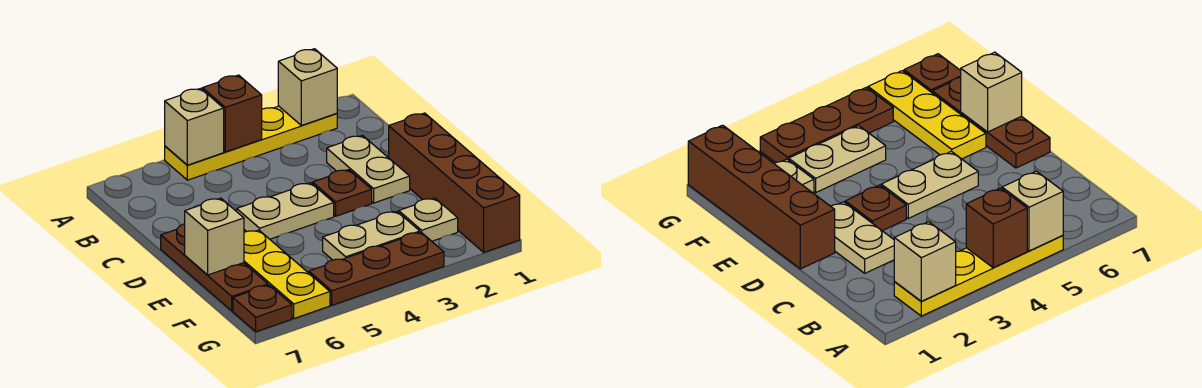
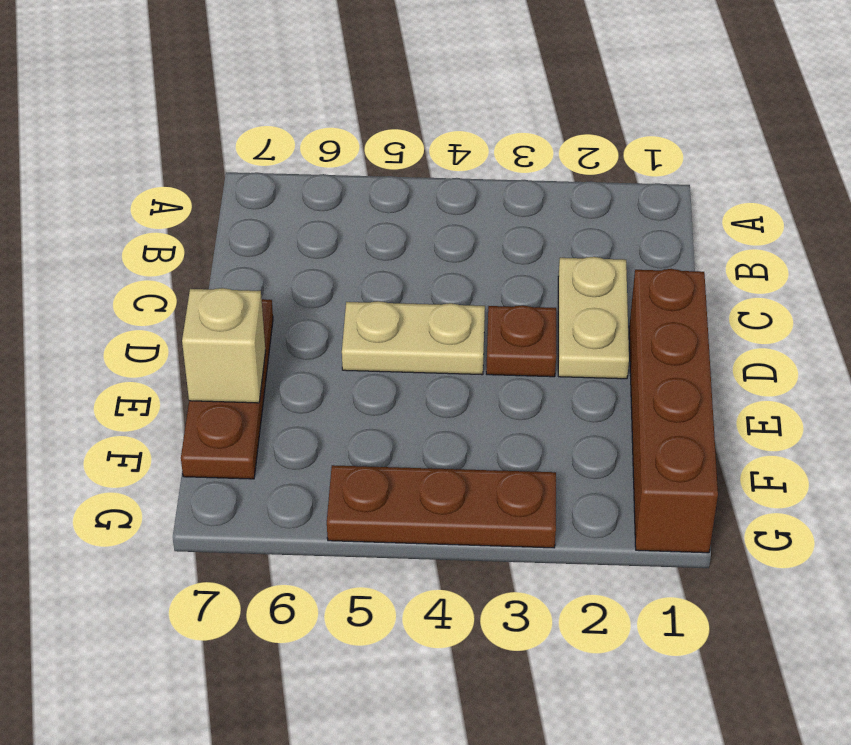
none -> yellow 1x4 plate [165,106,337,180]
none -> yellow 1x3 plate [244,230,330,318]
none -> tan 1x1 plate [399,198,458,241]

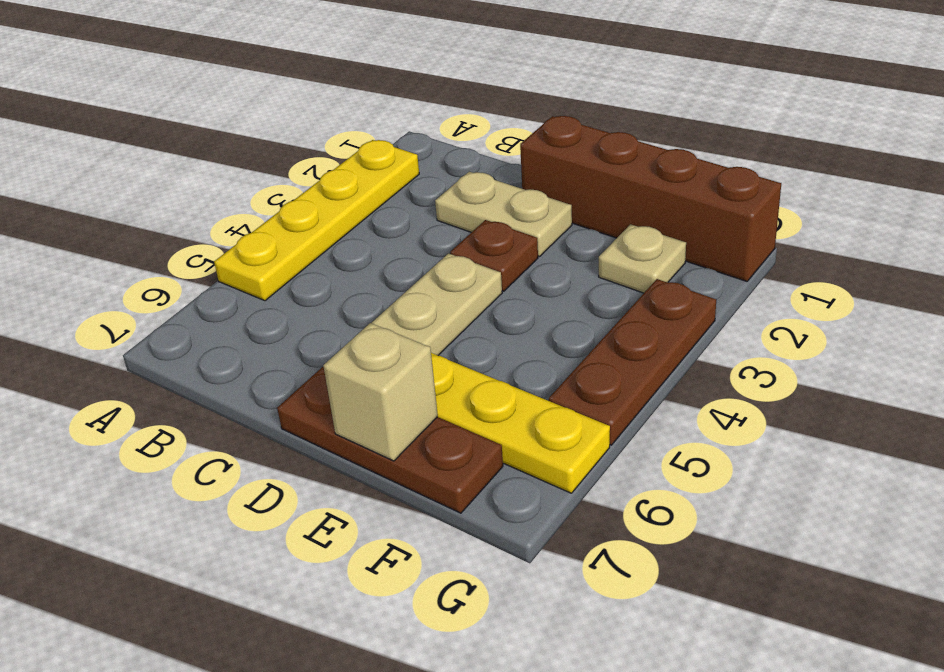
none -> tan 1x2 plate [323,211,420,260]
none -> brown 1x1 plate [233,285,292,332]
none -> tan 1x1 brick [278,49,337,125]

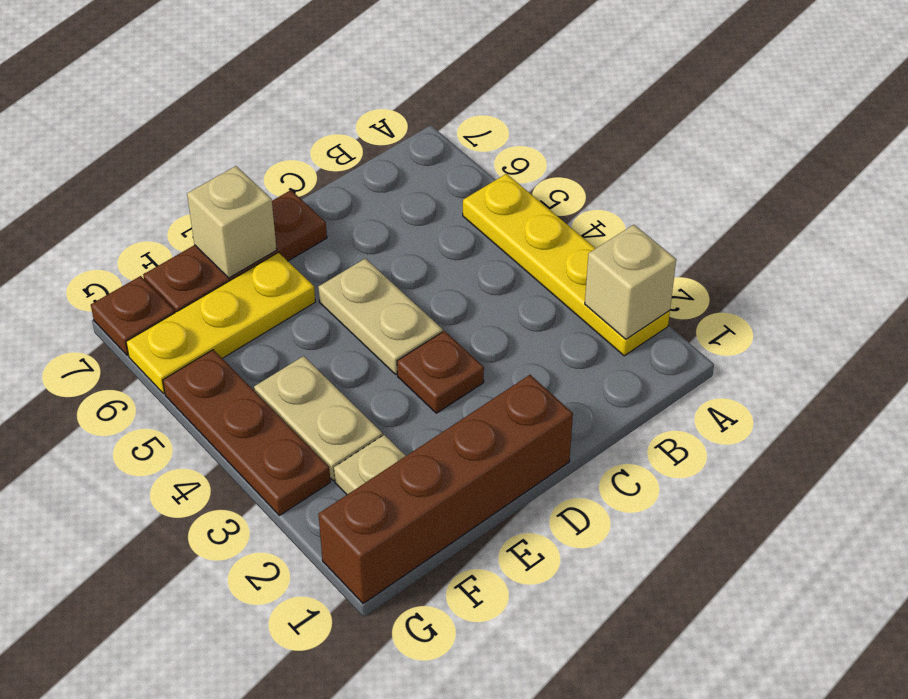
none -> tan 1x2 plate [327,136,410,203]
none -> brown 1x1 brick [202,75,262,152]
none -> tan 1x1 brick [165,88,224,165]

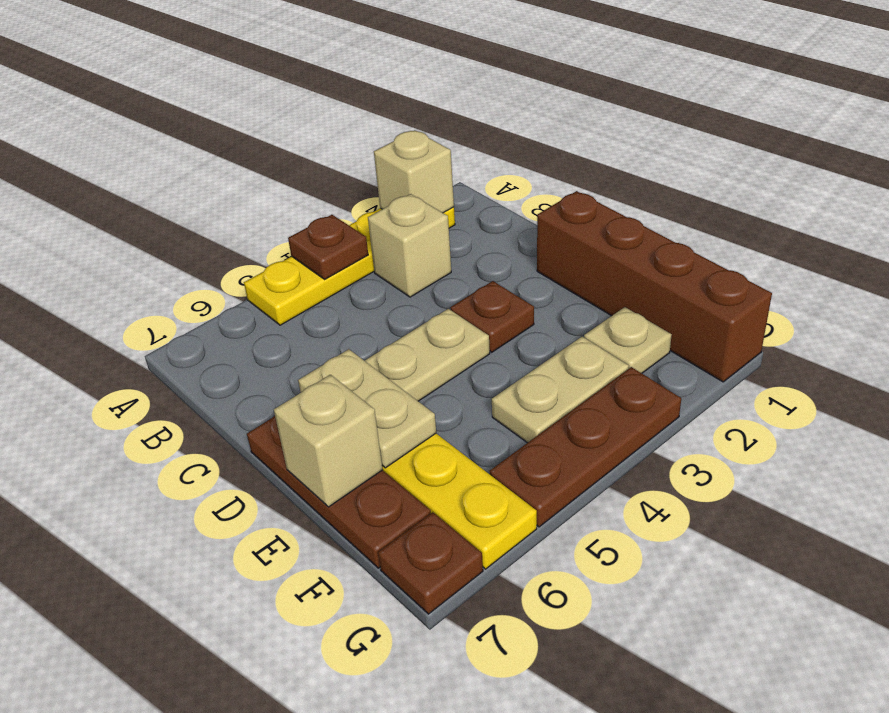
brown 1x1 plate [288,215,368,279] -> brown 1x1 brick [202,75,262,152]
tan 1x1 brick [368,194,451,297] -> tan 1x1 brick moved to [165,88,224,165]
tan 1x2 plate [298,349,436,468] -> tan 1x2 plate moved to [327,136,410,203]

